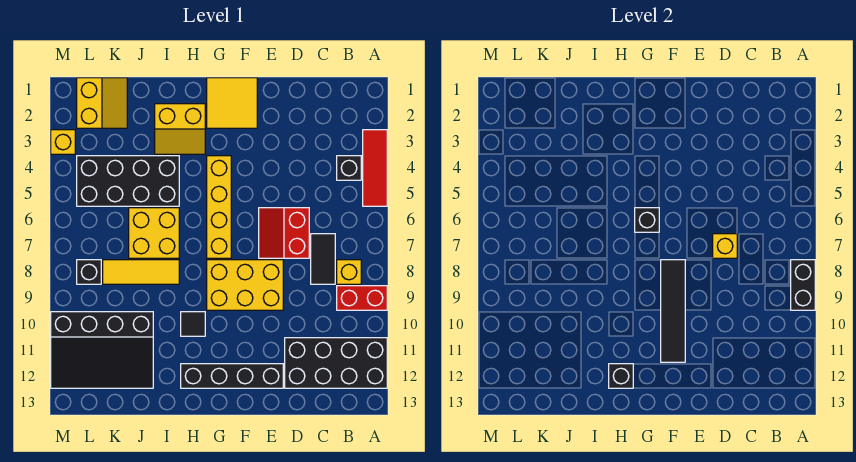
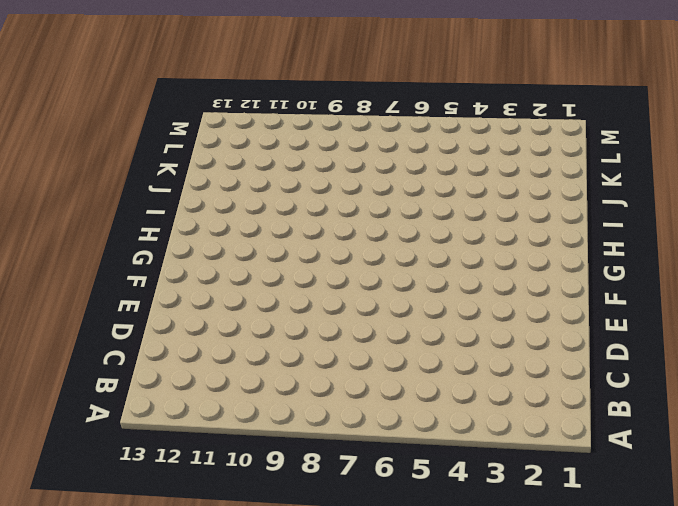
none -> red 1x3 tile [363,130,387,206]
none -> red 1x2 brick [337,286,387,310]
none -> black 2x4 brick [285,338,387,388]

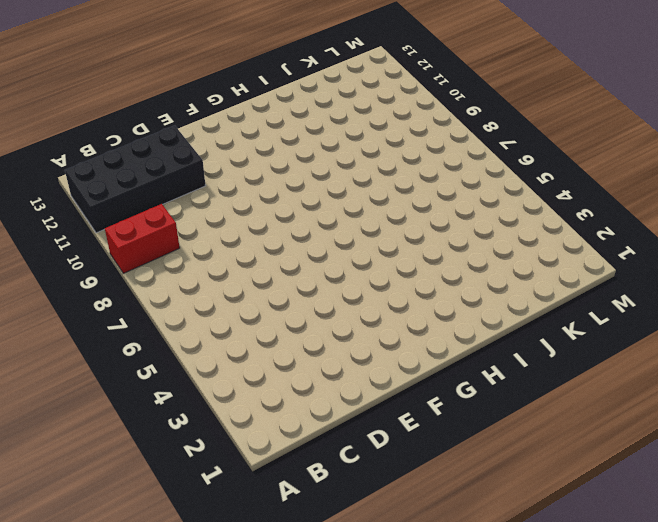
none -> red 1x3 tile [363,130,387,206]
none -> black 1x1 brick [337,156,361,180]
none -> yellow 1x1 brick [337,260,361,284]

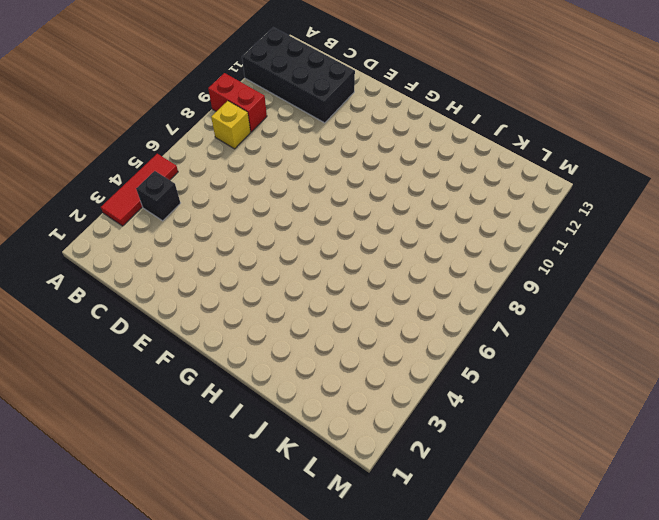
none -> black 1x2 tile [311,234,335,284]
none -> red 2x2 slope [259,208,309,258]
none -> yellow 2x3 brick [207,260,283,310]

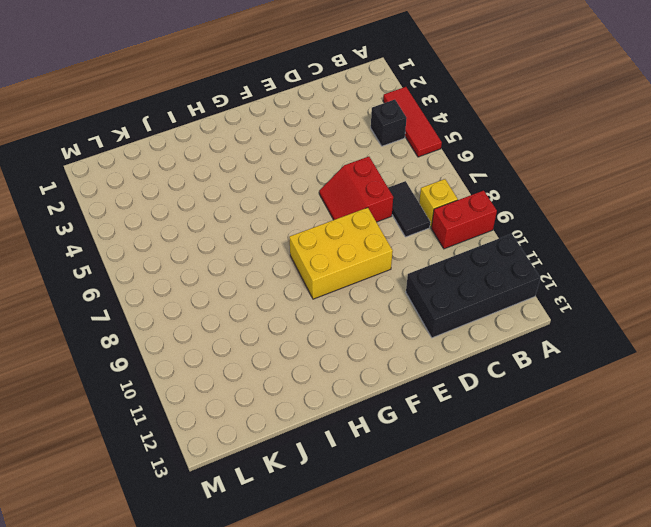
none -> black 1x4 brick [181,364,283,388]
none -> yellow 2x2 tile [207,78,257,128]
none -> yellow 1x4 brick [207,156,231,258]

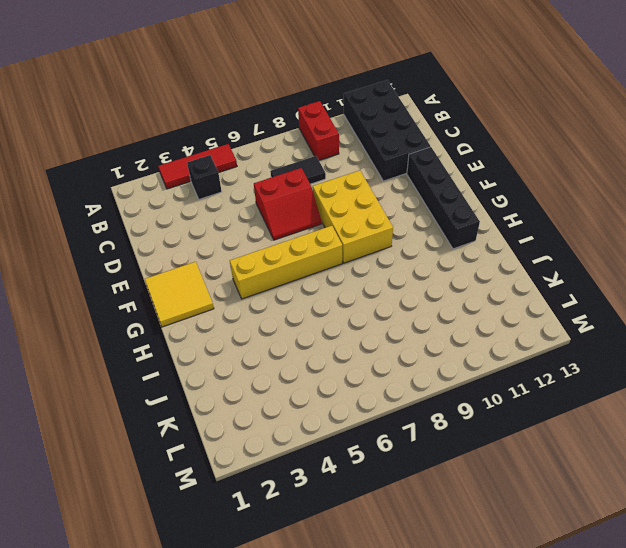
none -> yellow 1x1 brick [337,260,361,284]
none -> yellow 2x2 slope [155,104,205,154]
none -> black 1x1 tile [181,312,205,336]

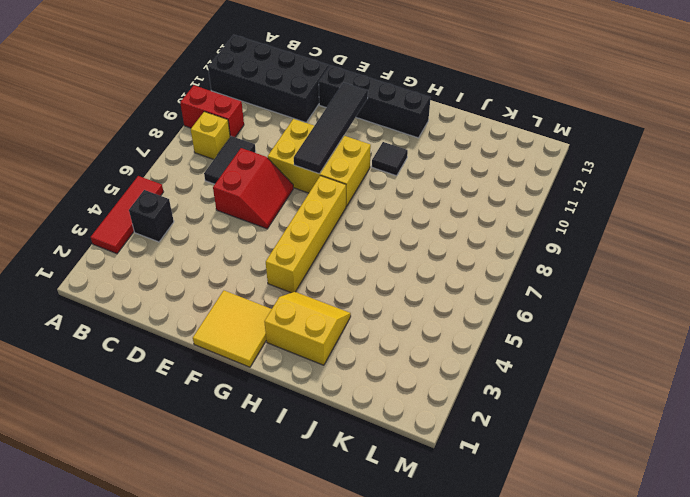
none -> black 2x4 brick [77,156,179,206]
none -> yellow 2x2 brick [129,208,179,258]
none -> yellow 1x3 tile [103,260,179,284]

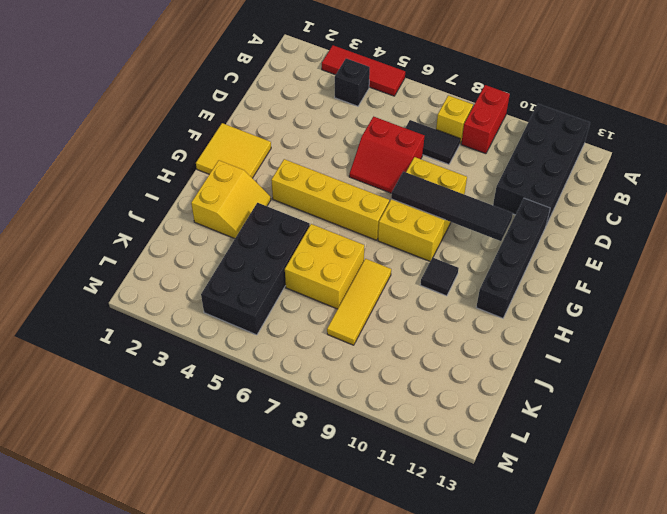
none -> black 3x4 slope [51,312,153,388]
none -> yellow 2x2 slope [77,78,127,128]
none -> black 1x1 brick [77,260,101,284]

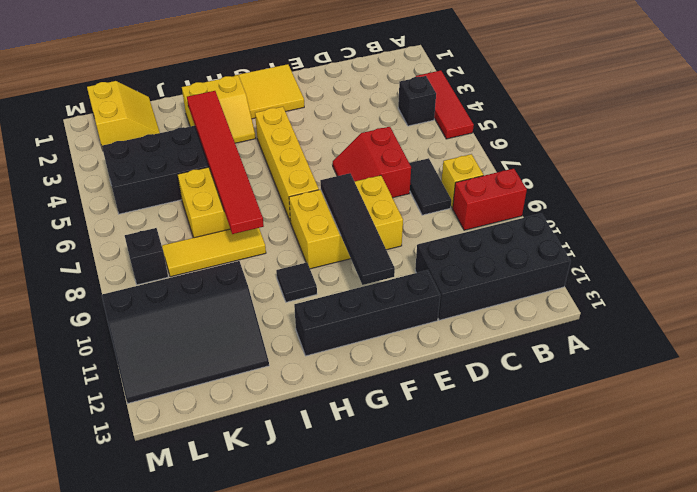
red 1x6 tile [187,91,264,234] -> none
none -> yellow 1x1 brick [51,130,75,154]
none -> black 1x2 brick [791,260,815,310]
none -> yellow 1x1 brick [713,234,737,258]

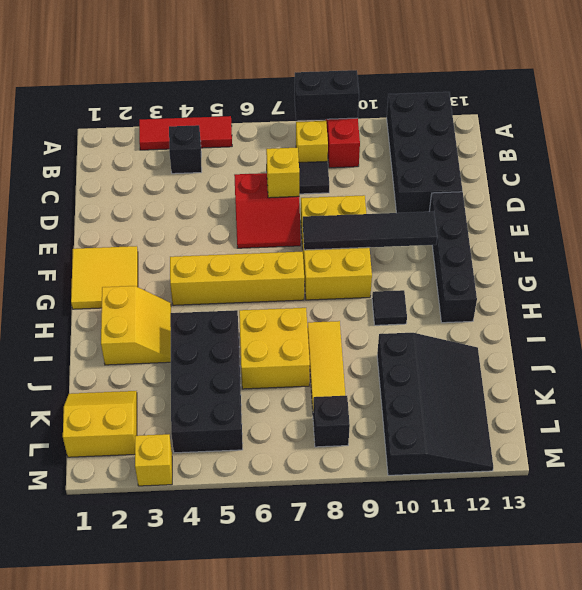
none -> black 1x1 brick [635,208,659,232]
none -> black 1x1 brick [609,364,633,388]

